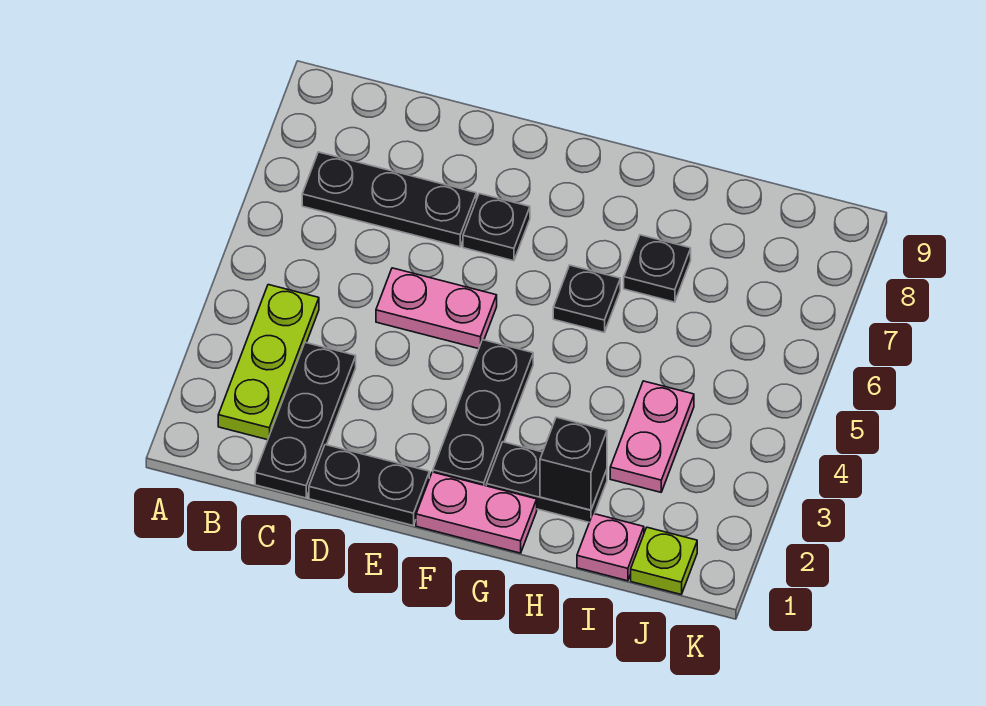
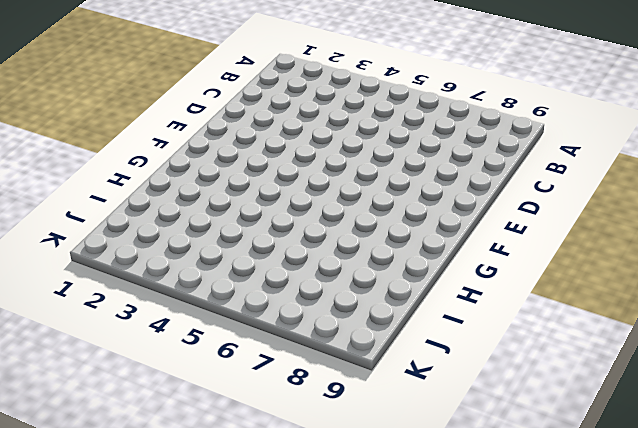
none -> lime 1x3 plate [218,285,319,440]
none -> black 1x3 plate [302,152,476,247]
none -> black 1x3 plate [255,343,356,498]

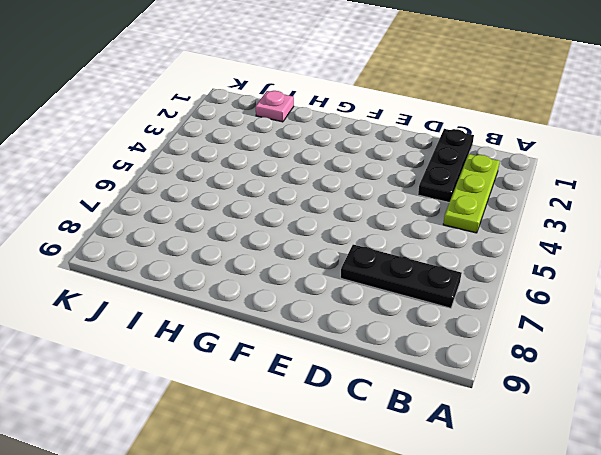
none -> black 1x2 plate [309,445,429,525]
none -> pink 1x2 plate [376,268,497,349]
none -> black 1x1 plate [463,194,530,261]

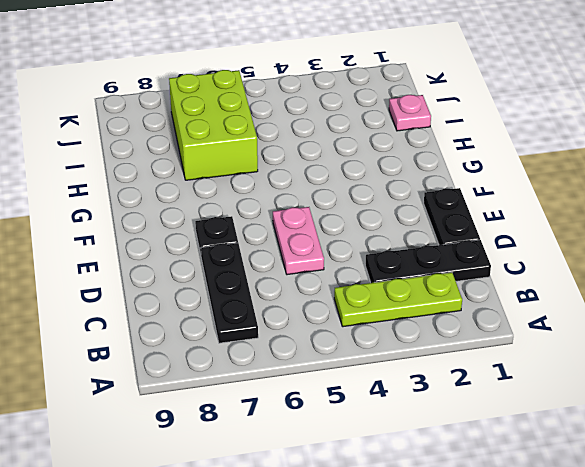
lime 2x3 brick [169,70,258,180] -> black 1x1 plate [624,235,691,302]
none -> pink 1x2 plate [416,472,537,553]
none -> black 1x3 plate [433,340,533,486]
none -> black 1x2 plate [486,442,607,522]

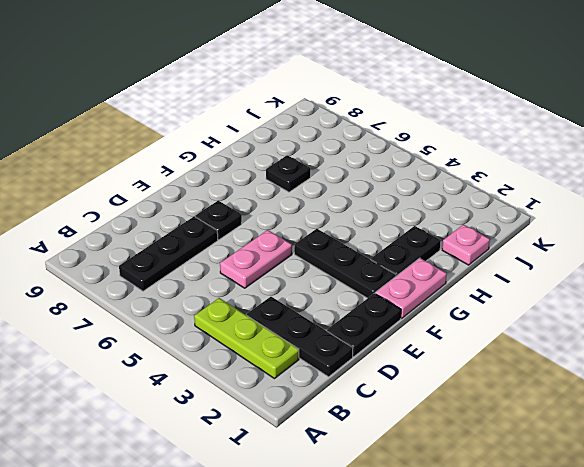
none -> black 1x1 plate [553,265,620,332]
none -> pink 1x2 plate [610,381,694,492]
none -> lime 1x1 plate [631,527,697,594]

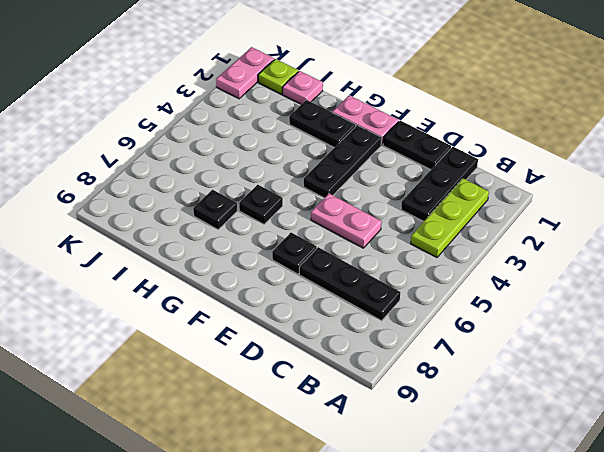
pink 1x2 plate [216,47,274,99] -> pink 1x2 plate moved to [610,381,694,492]
none -> black 1x1 brick [540,417,607,510]

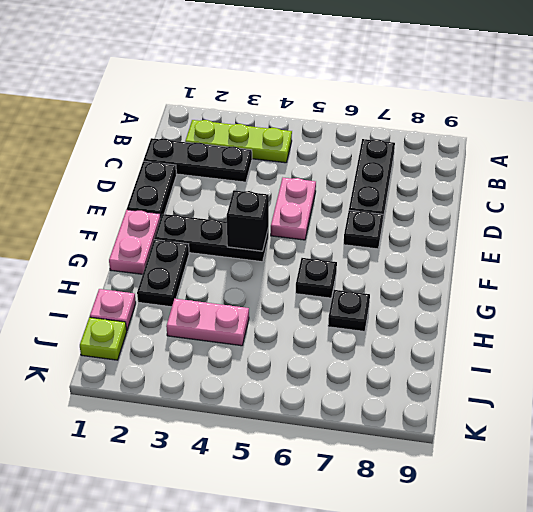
black 1x1 brick [227,190,269,251] -> black 1x1 brick moved to [540,417,607,510]

